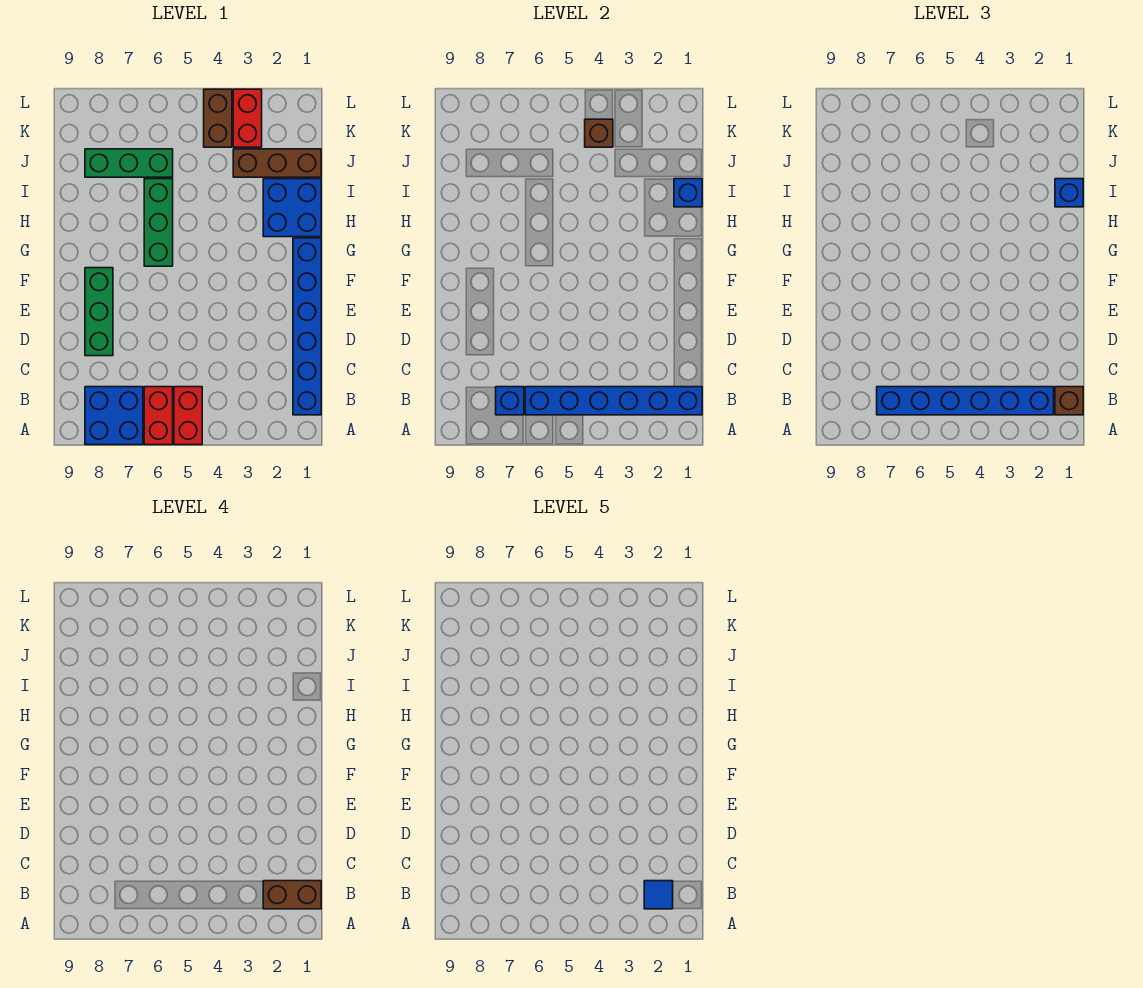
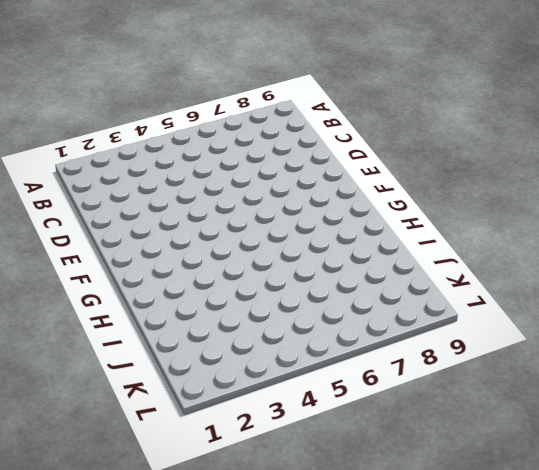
none -> red 1x2 brick [174,387,202,445]
none -> red 1x2 brick [144,387,173,445]
none -> blue 2x2 brick [85,387,143,445]

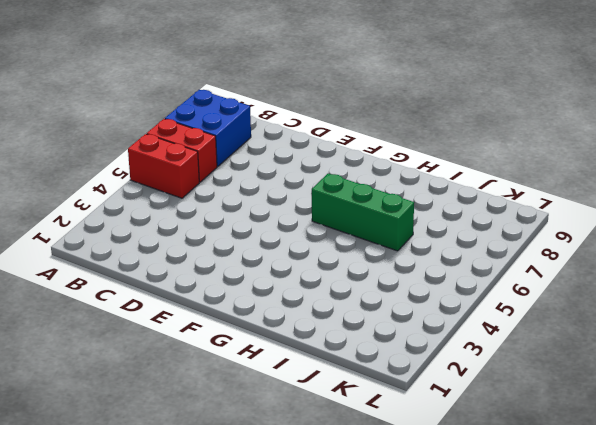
none -> blue 1x6 brick [293,238,321,415]
none -> green 1x3 brick [85,268,113,356]
none -> blue 2x2 brick [263,179,321,237]

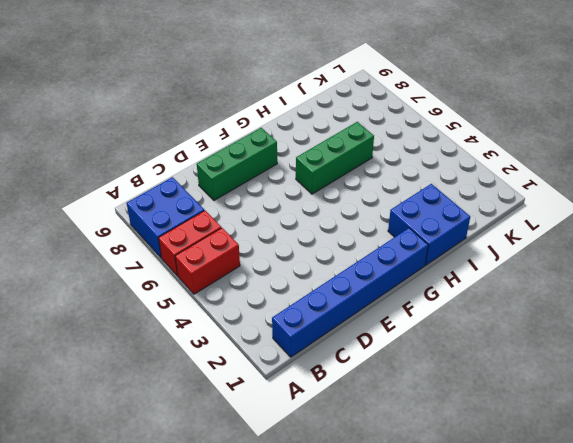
none -> brown 1x3 brick [233,149,321,177]
none -> green 1x3 brick [85,149,173,177]
none -> red 1x2 brick [233,89,262,147]

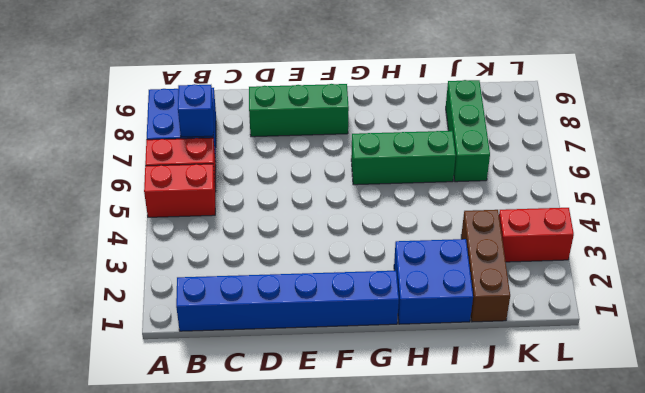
none -> brown 1x2 brick [204,89,232,147]
none -> blue 1x6 brick [525,387,702,415]
none -> blue 1x1 brick [674,179,702,207]

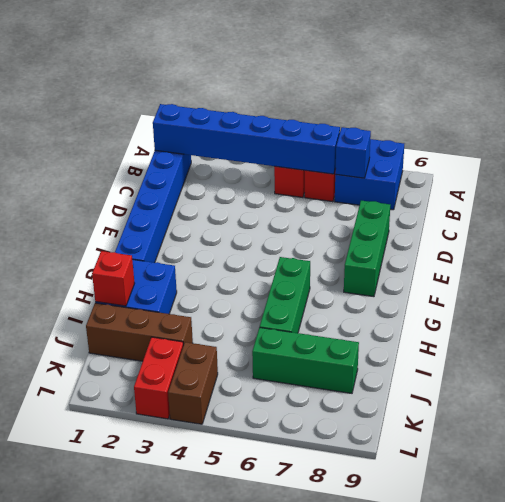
red 1x1 brick [92,251,135,306] -> blue 1x1 brick [674,179,702,207]
none -> brown 1x1 brick [585,119,613,147]
none -> brown 1x1 brick [1055,387,1083,415]
none -> blue 1x6 brick [877,387,1054,415]

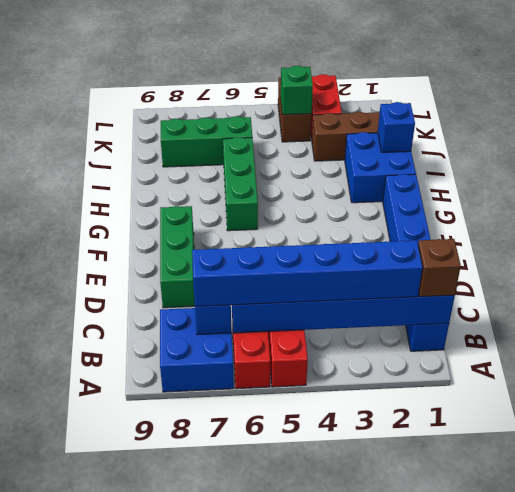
green 1x1 brick [281,66,313,115] -> brown 1x1 brick [585,119,613,147]
none -> blue 1x1 brick [1055,179,1083,207]
none -> brown 1x2 brick [263,881,321,909]
none -> blue 1x1 tile [644,881,673,909]

